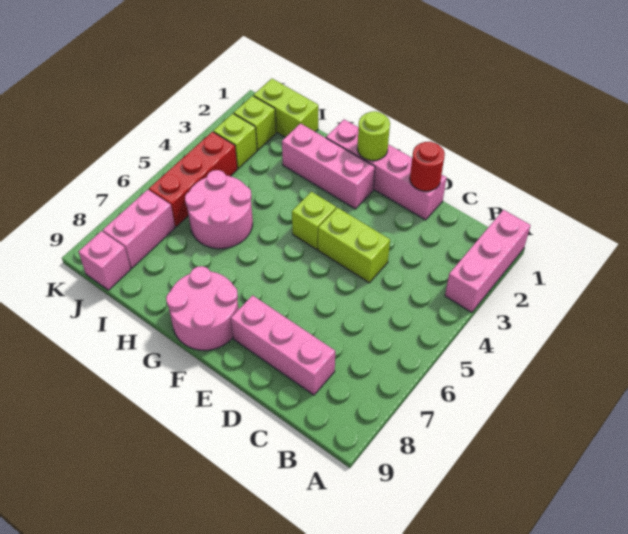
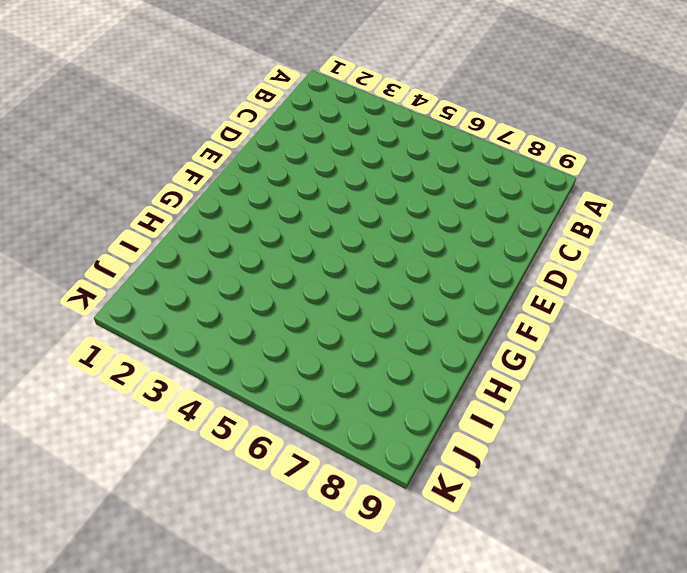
none -> pink 1x3 brick [445,210,531,312]
none -> pink 1x3 brick [231,295,335,395]
none -> pink 1x4 brick [326,119,447,220]

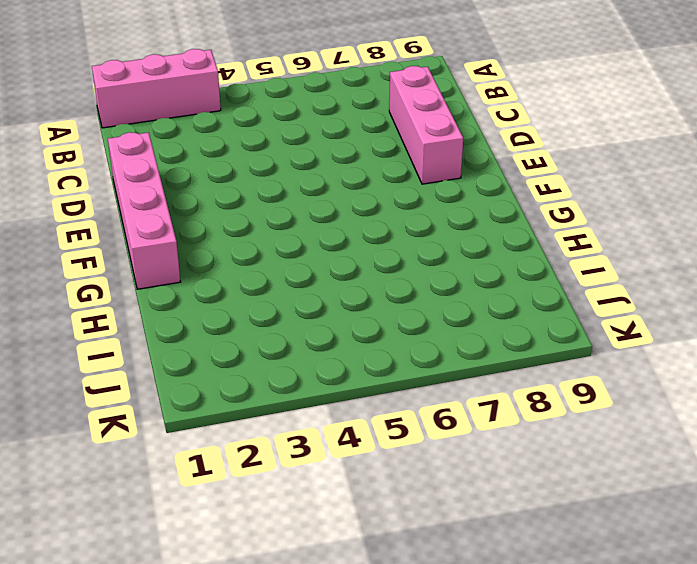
none -> lime 1x2 brick [318,208,390,283]
none -> pink 1x3 brick [282,123,375,209]
none -> lime 1x1 brick [292,192,336,249]

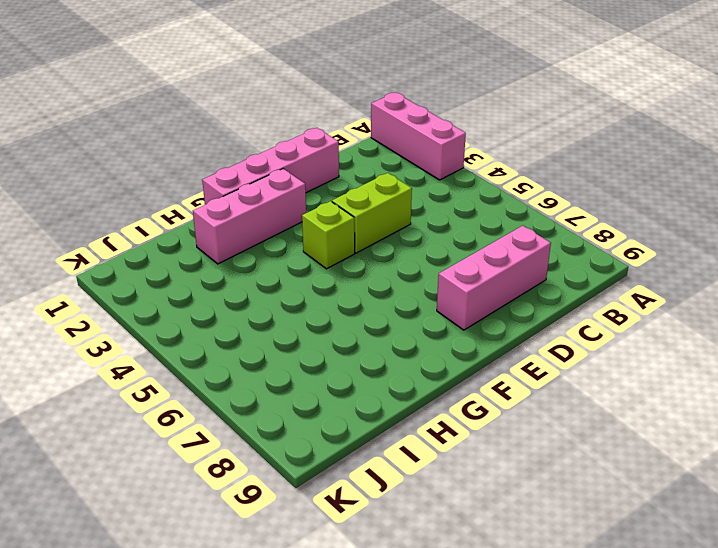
none -> pink 2x2 round brick [166,266,239,350]
none -> pink 2x2 round brick [185,170,253,249]
none -> lime 1x2 brick [254,79,318,137]

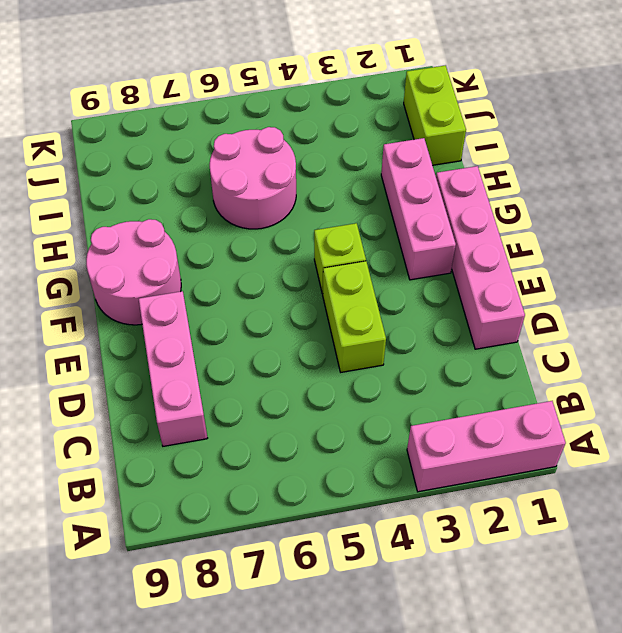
none -> lime 1x1 brick [234,96,276,150]
none -> lime 1x1 brick [213,113,257,168]
none -> red 1x3 brick [149,132,237,227]

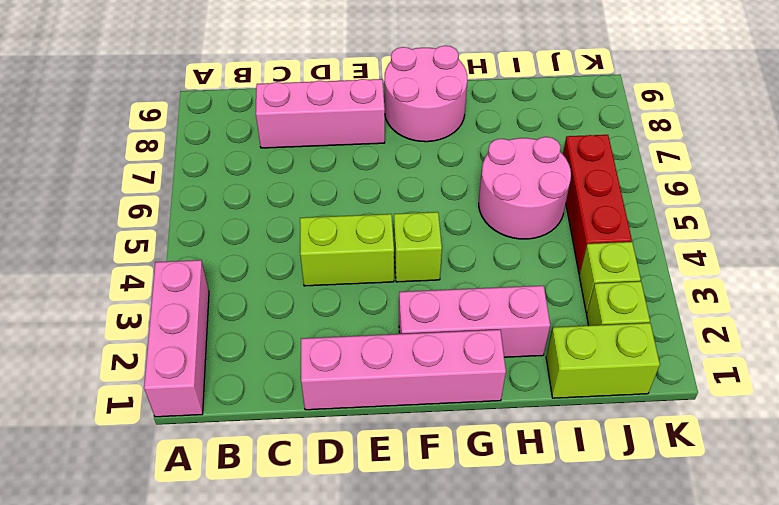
none -> pink 1x2 brick [103,190,175,268]
none -> pink 1x1 brick [78,231,131,290]
none -> red 1x1 round brick [410,142,445,191]

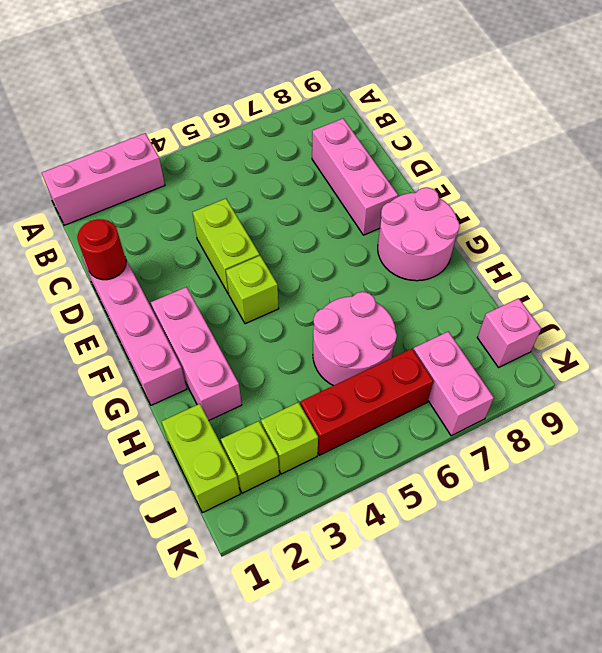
pink 1x2 brick [414,332,494,436] -> pink 1x2 brick turned to [103,190,175,268]
none -> lime 1x1 round brick [357,111,390,161]

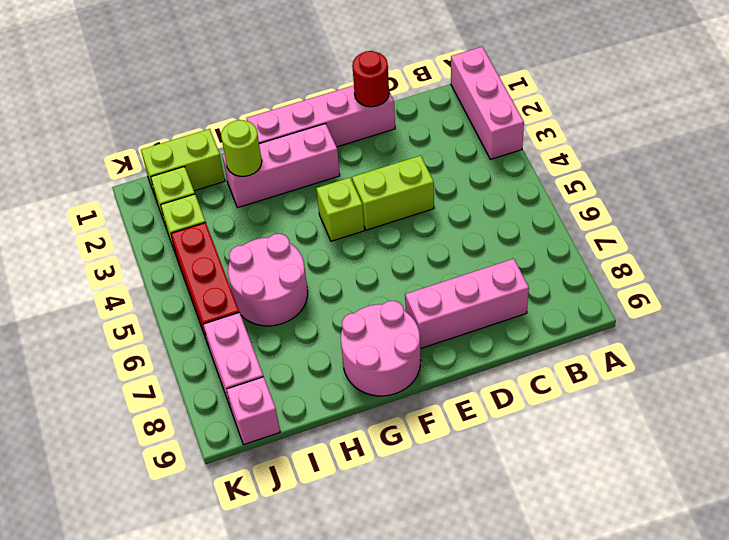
lime 1x1 round brick [221,120,262,176] -> lime 1x1 round brick moved to [357,111,390,161]

